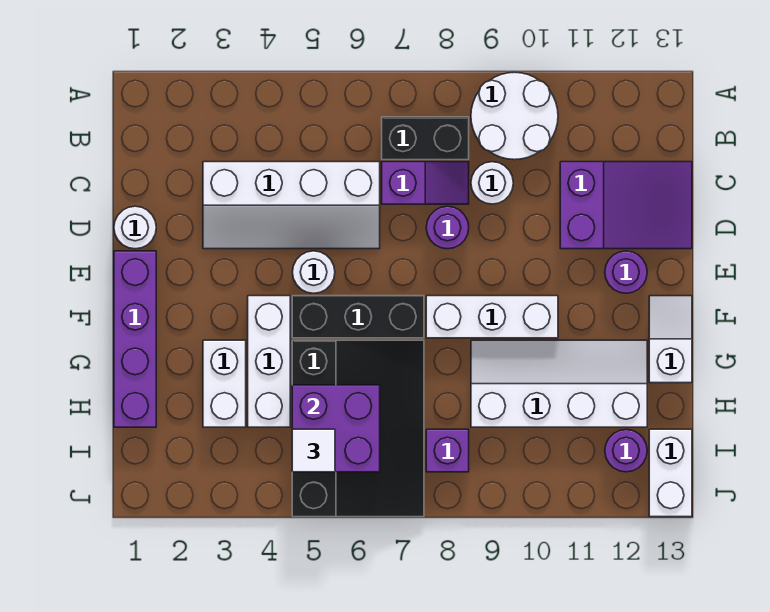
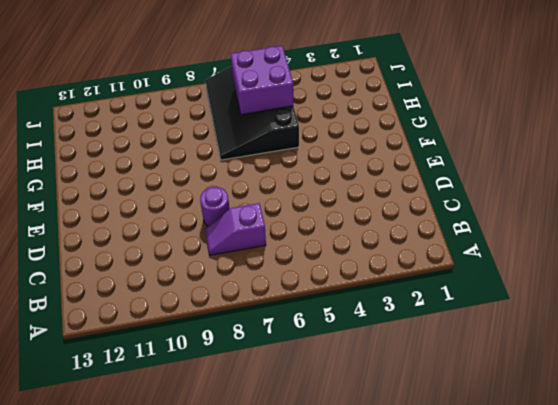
none -> white 2x2 round brick [471,72,558,160]
none -> black 1x2 brick [382,117,469,160]
none -> white 2x4 slope [203,162,380,249]

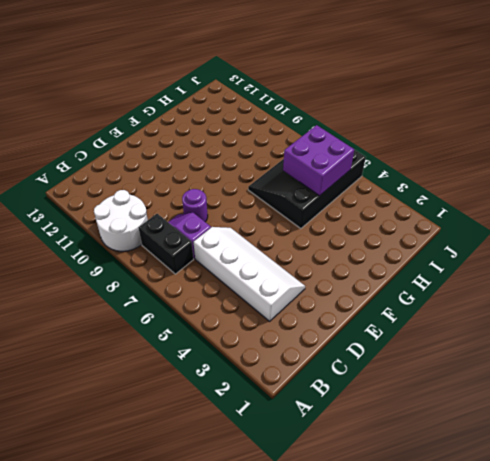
none -> white 1x1 round brick [471,162,513,204]
none -> purple 2x3 slope [560,162,692,249]
none -> white 1x1 round brick [114,206,156,249]

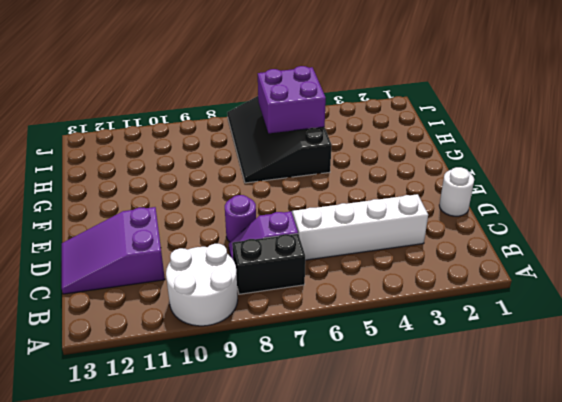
none -> white 1x1 round brick [471,162,513,204]
none -> purple 1x4 brick [114,251,156,427]
none -> white 1x1 round brick [292,251,335,293]

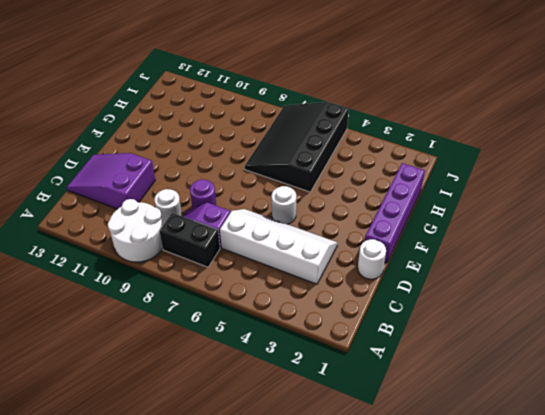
none -> purple 1x1 round brick [605,251,647,293]
none -> white 1x3 brick [248,296,290,427]
none -> black 1x3 brick [292,296,424,338]

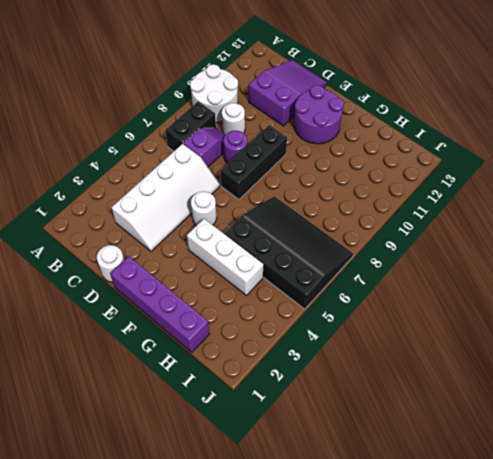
black 1x3 brick [221,125,287,199] -> black 1x3 brick moved to [292,296,424,338]
purple 2x2 round brick [294,85,344,144] -> purple 1x1 round brick [605,251,647,293]
none -> white 1x3 brick [426,296,558,338]
none -> white 1x2 slope [649,296,692,383]
none -> white 1x2 brick [203,340,246,427]

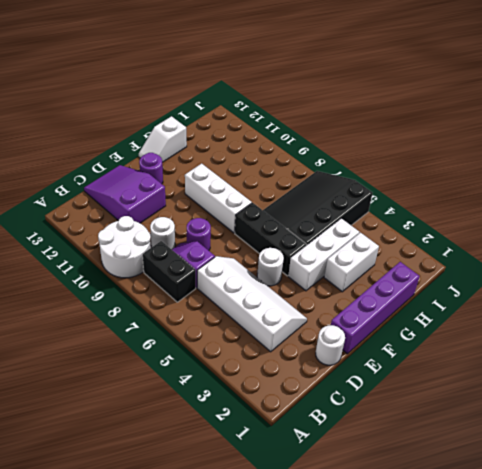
none -> white 2x4 slope [471,340,647,427]
none -> purple 1x1 brick [426,429,469,472]
none -> purple 1x1 round brick [605,430,647,472]

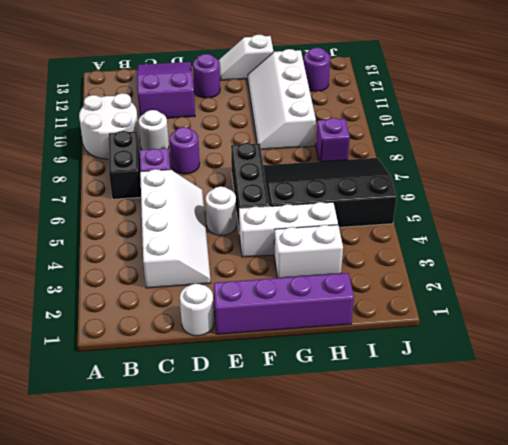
none -> white 1x3 brick [426,296,558,338]
none -> white 1x2 brick [649,429,692,517]
none -> purple 2x2 brick [292,385,380,472]

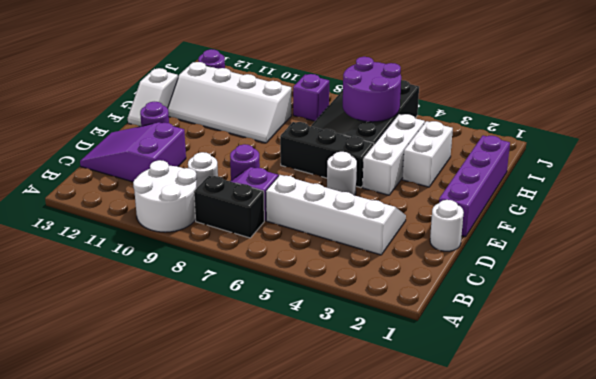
purple 2x2 round brick [343,57,401,122] -> purple 2x2 brick [292,385,380,472]
none -> white 1x3 brick [426,296,558,338]
none -> white 1x2 brick [649,429,692,517]
none -> white 1x1 tile [292,429,335,472]

